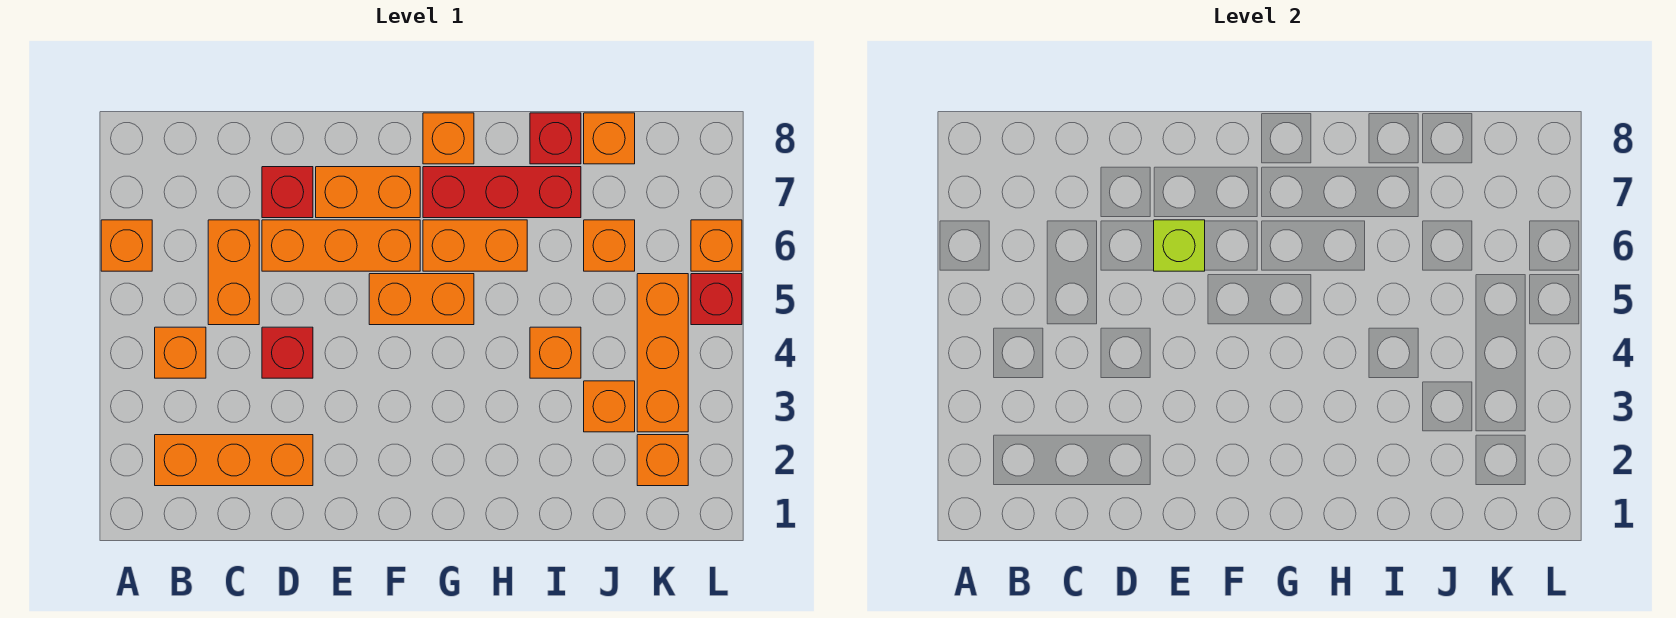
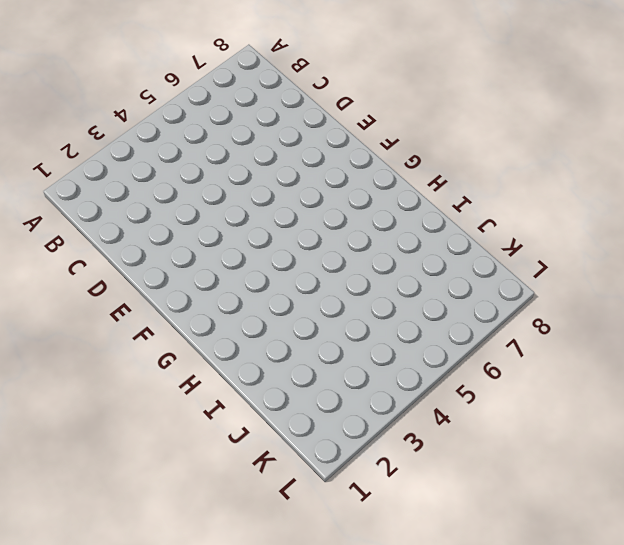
none -> orange 1x1 brick [101,220,152,271]
none -> orange 1x3 brick [155,435,313,486]
none -> orange 1x1 brick [155,327,206,378]

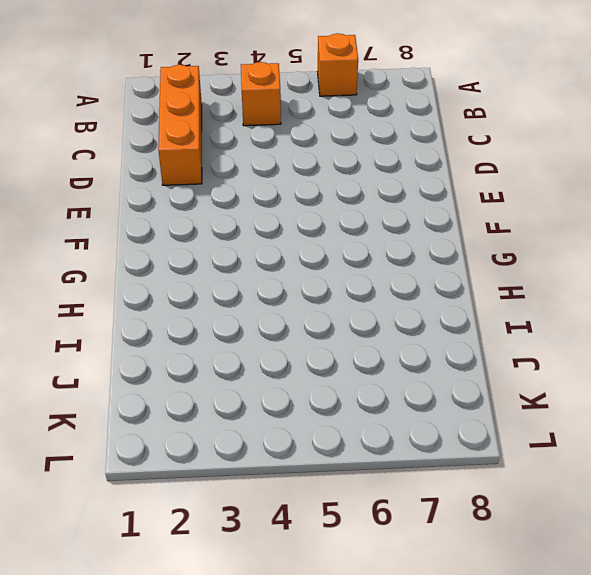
none -> orange 1x2 brick [208,220,259,325]
none -> red 1x1 brick [262,327,313,378]
none -> orange 1x3 brick [262,220,420,271]

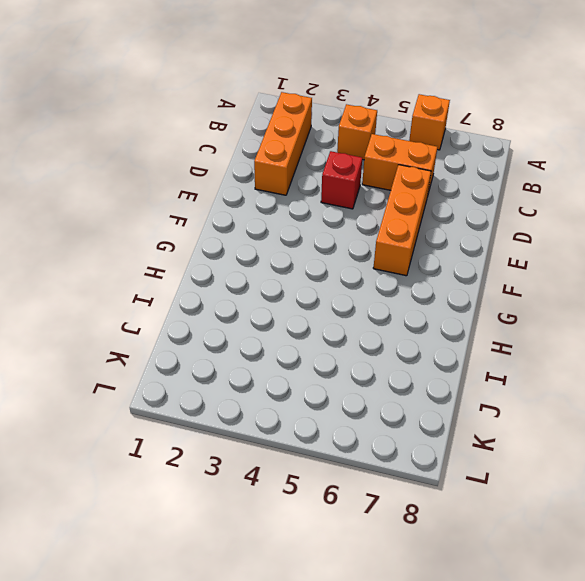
none -> red 1x1 brick [262,167,313,218]
none -> orange 1x2 brick [316,167,420,218]
none -> orange 1x2 brick [369,274,474,325]

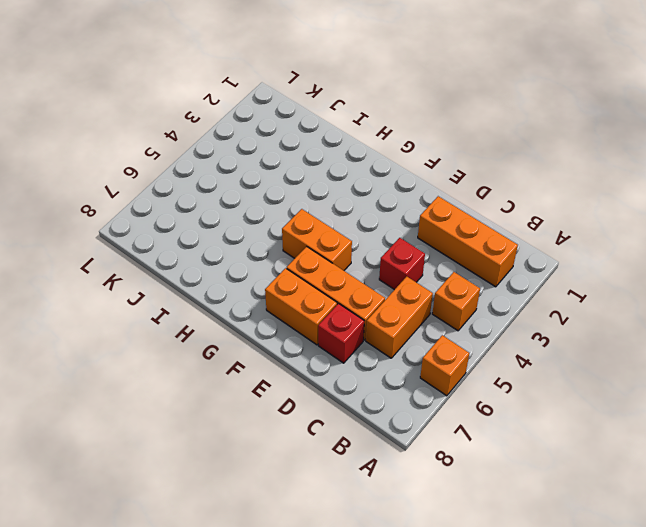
none -> orange 1x2 brick [423,220,527,271]
none -> red 1x3 brick [423,167,581,218]
none -> orange 1x1 brick [423,113,474,164]

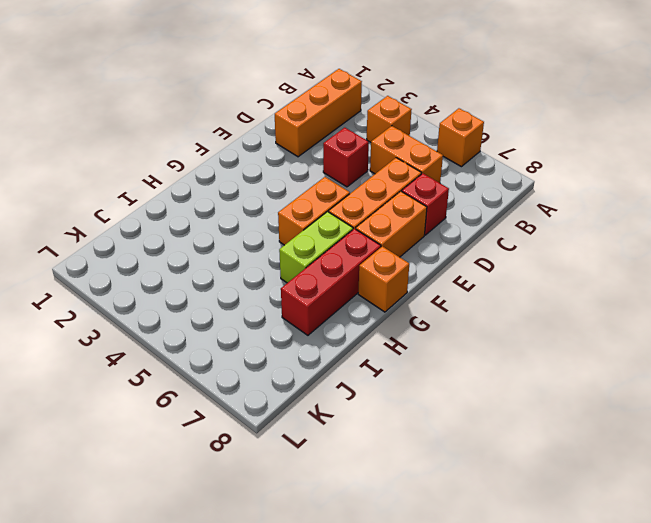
lime 1x2 brick [279,212,353,283] -> orange 1x2 brick [423,220,527,271]
none -> orange 1x1 brick [530,327,581,378]
none -> red 1x1 brick [530,113,581,164]
none -> orange 1x1 brick [584,381,635,432]

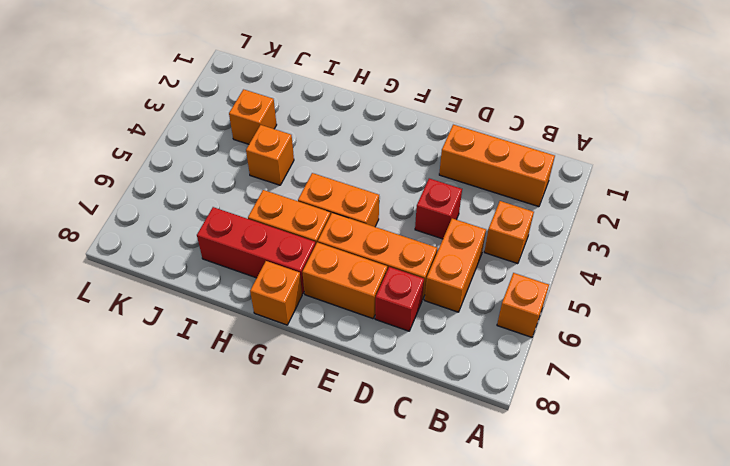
none -> red 1x1 brick [530,113,581,164]
none -> orange 1x1 brick [584,220,635,271]
none -> orange 1x1 brick [584,113,635,164]

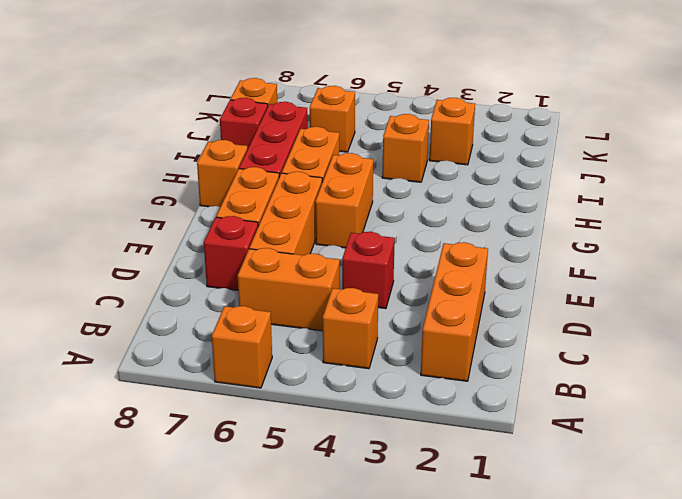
none -> orange 1x1 brick [637,435,688,486]
none -> orange 1x3 brick [637,274,688,432]
none -> red 1x1 brick [691,274,742,325]

